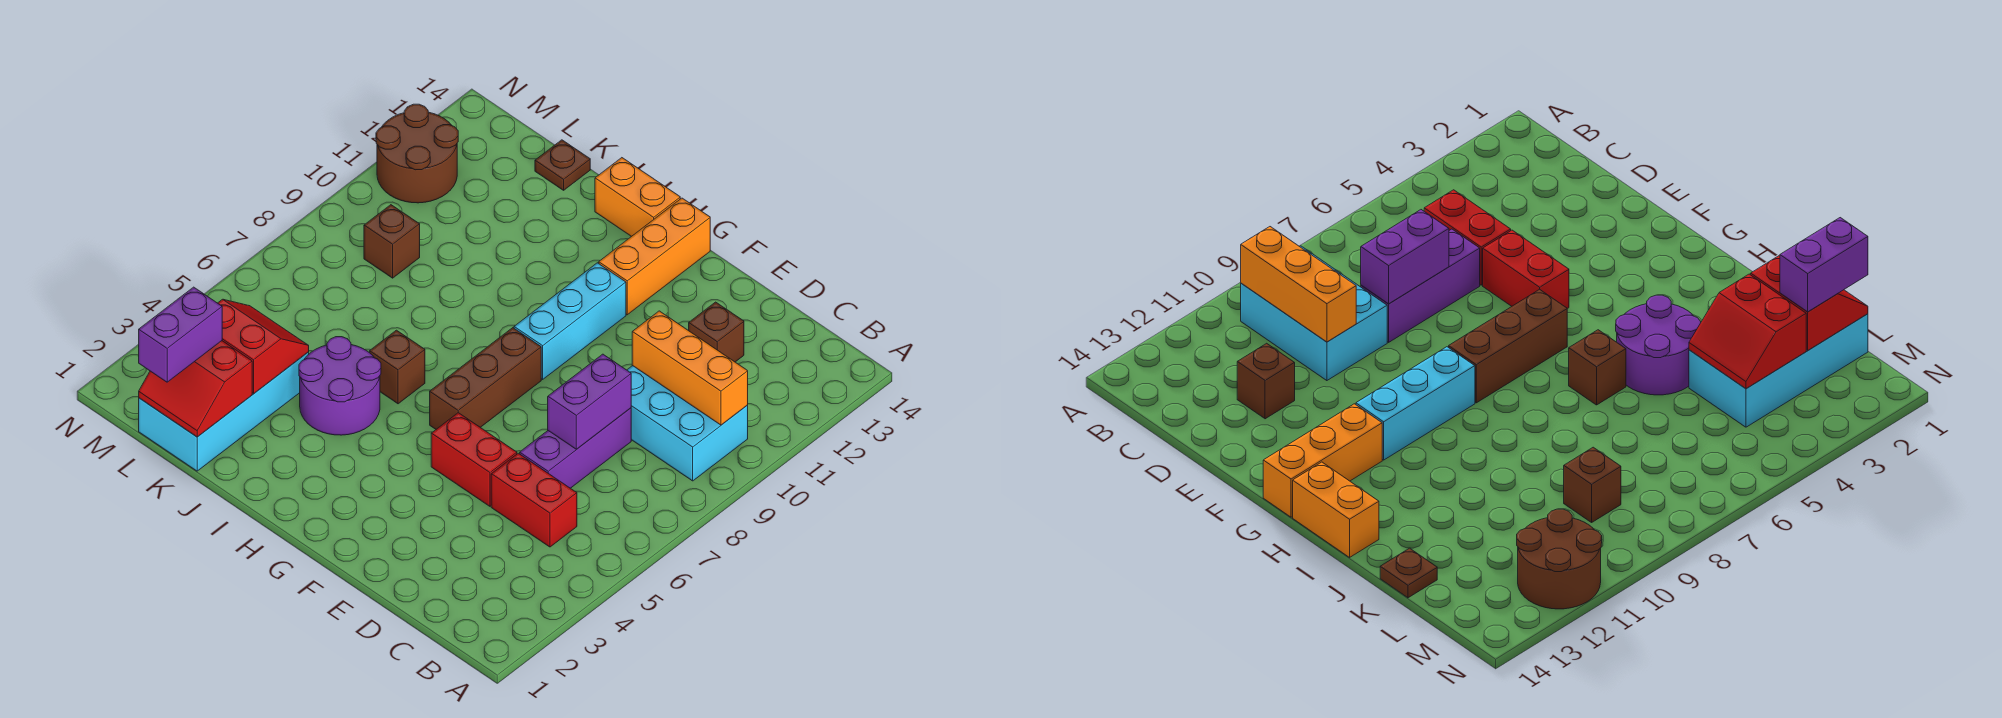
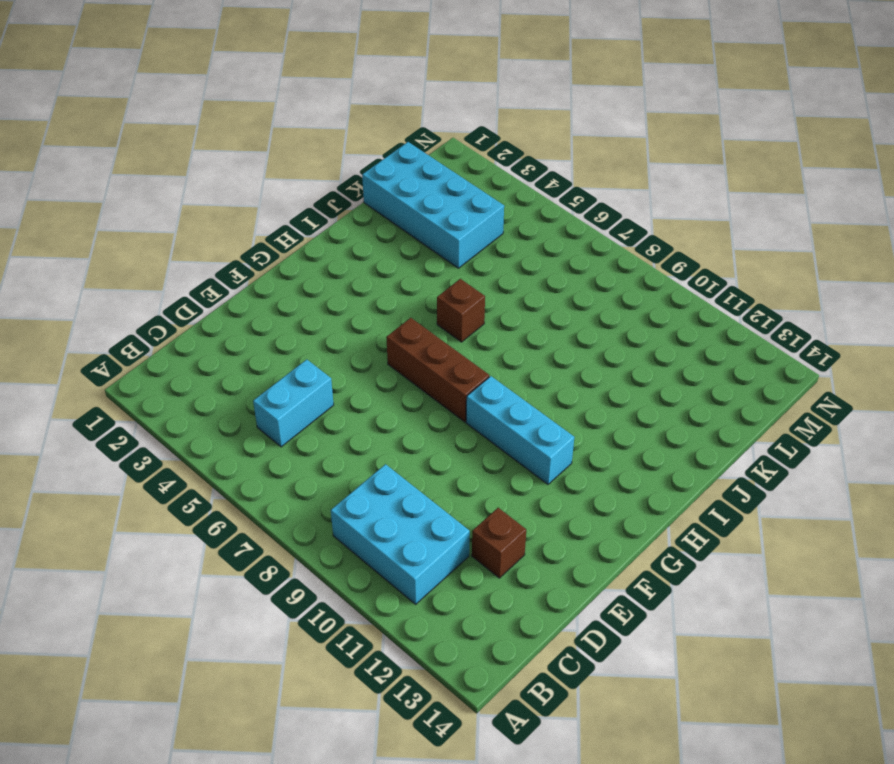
cyan 2x3 brick [331,464,470,604] -> cyan 2x3 brick turned to [627,366,748,481]
cyan 1x2 brick [253,359,334,447] -> red 1x2 brick [491,453,577,547]
none -> purple 1x3 brick [520,408,631,488]
none -> red 1x2 brick [431,413,517,506]
none -> orange 1x3 brick [599,198,710,315]

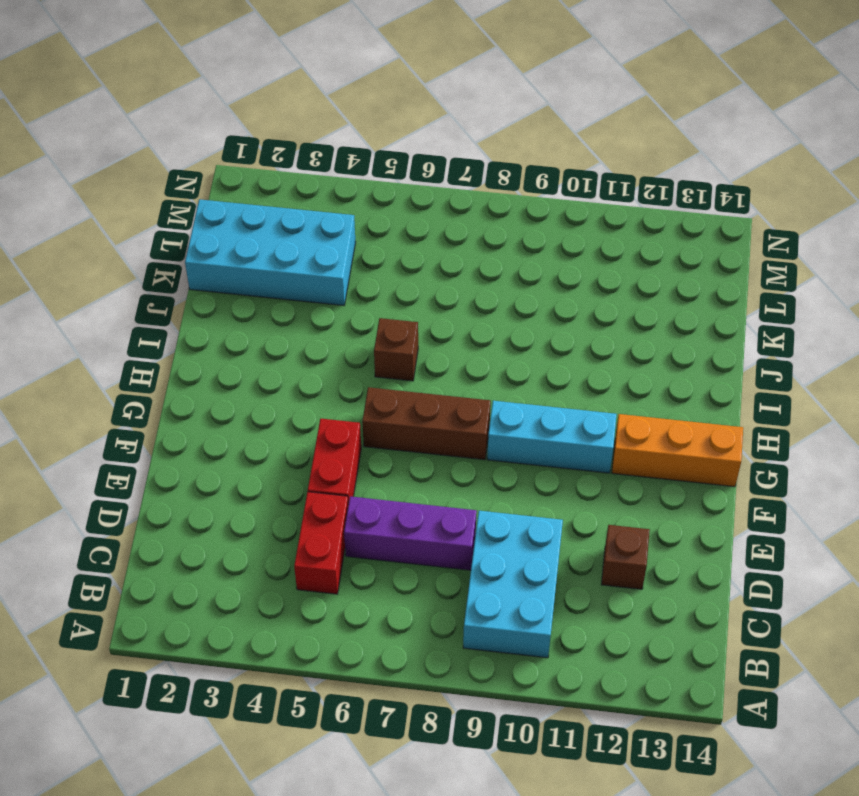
none -> orange 1x2 brick [595,158,680,237]
none -> purple 2x2 round brick [299,337,381,435]
none -> brown 1x1 plate [535,140,590,190]

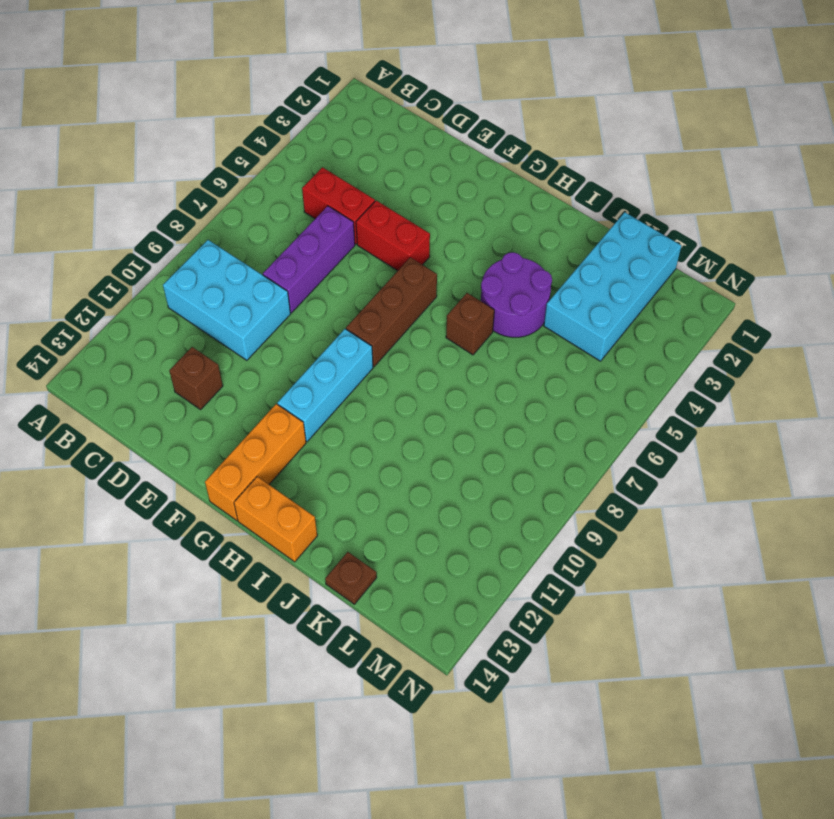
none -> brown 1x1 brick [364,205,420,278]
none -> brown 2x2 round brick [376,104,458,203]
none -> orange 1x3 brick [632,311,748,425]

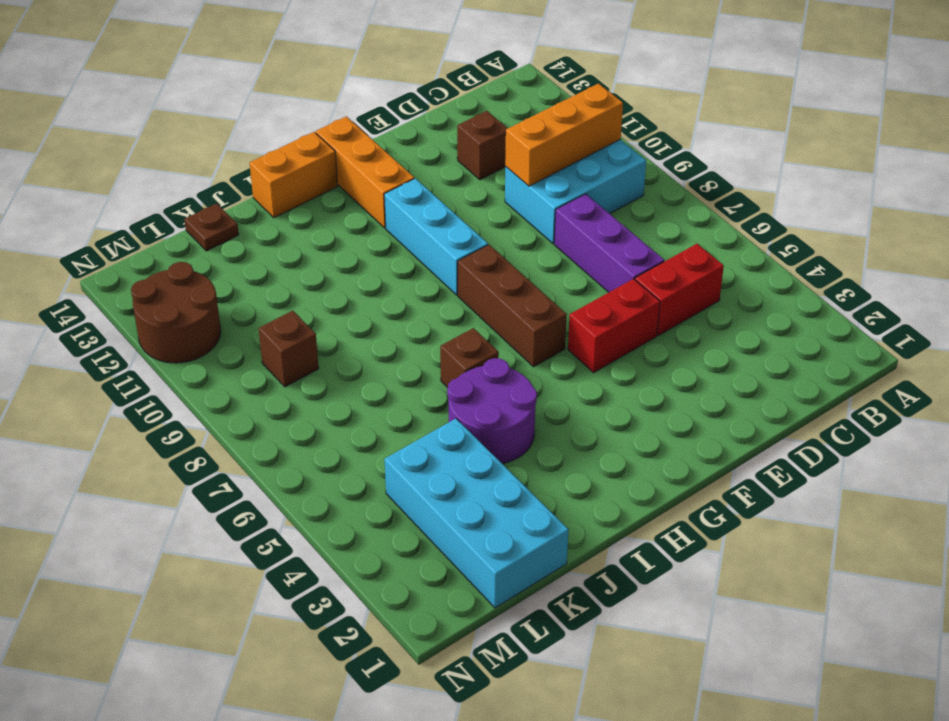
none -> purple 1x2 brick [548,354,631,449]
none -> red 2x2 slope [139,341,252,437]
none -> red 2x2 slope [218,299,309,394]

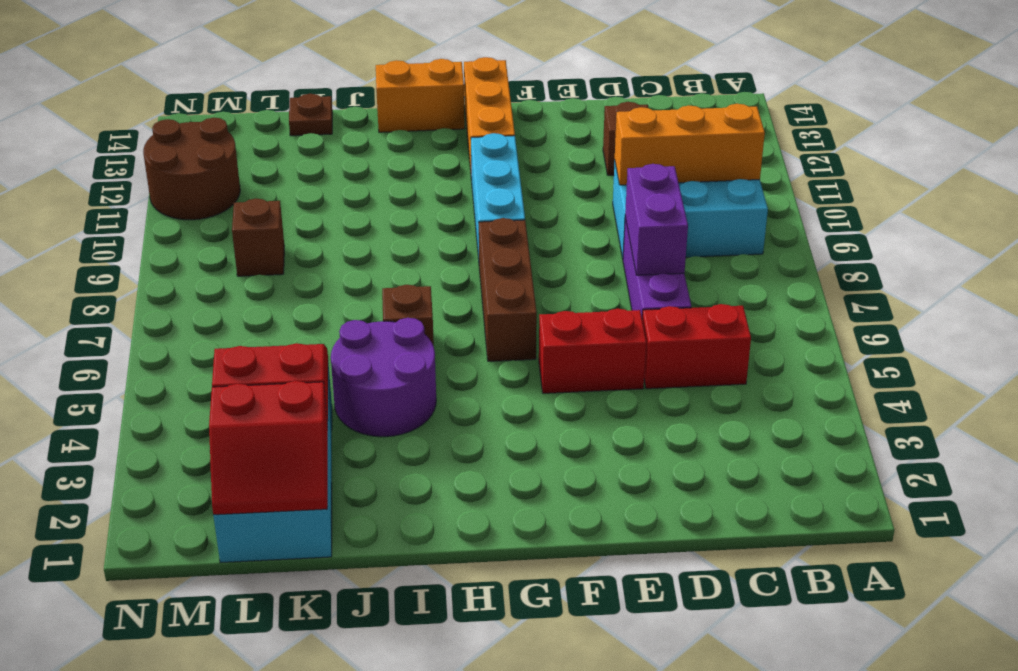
none -> purple 1x2 brick [139,287,222,382]

